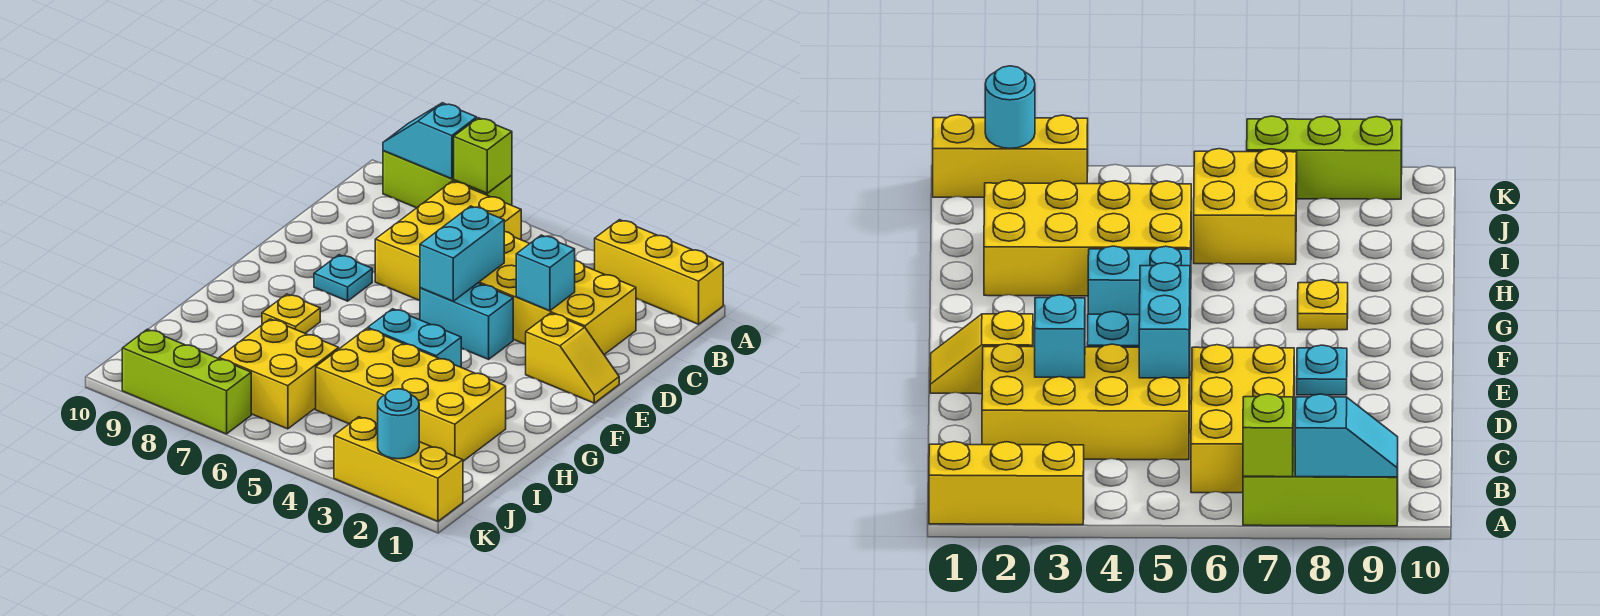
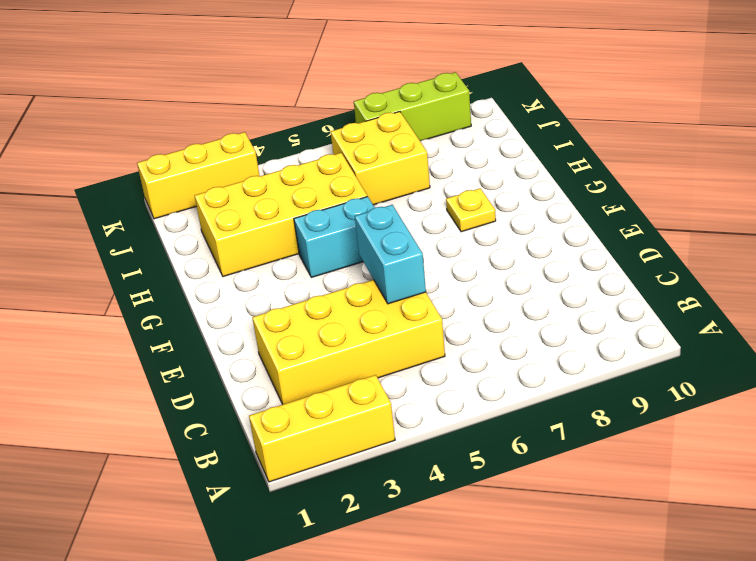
none -> lime 1x3 brick [383,151,512,208]
none -> yellow 2x3 brick [375,181,521,301]
none -> yellow 1x2 slope [526,313,619,403]

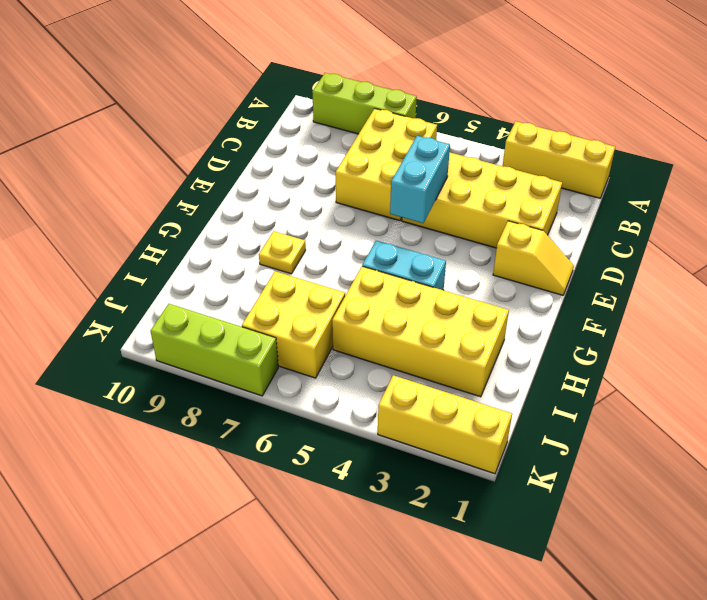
none -> cyan 1x2 brick [420,283,513,359]
none -> cyan 1x1 plate [314,255,372,301]
none -> lime 1x1 brick [454,118,512,193]

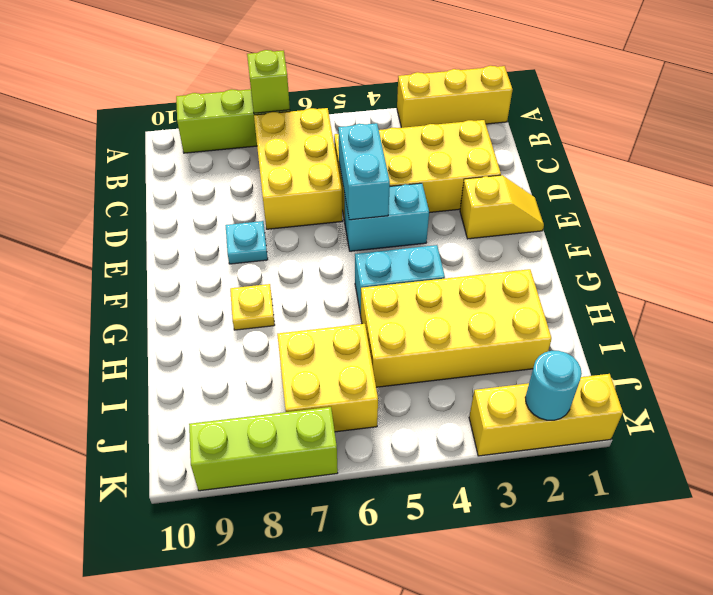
none -> cyan 1x2 slope [383,103,477,179]
none -> cyan 1x1 brick [516,235,575,311]

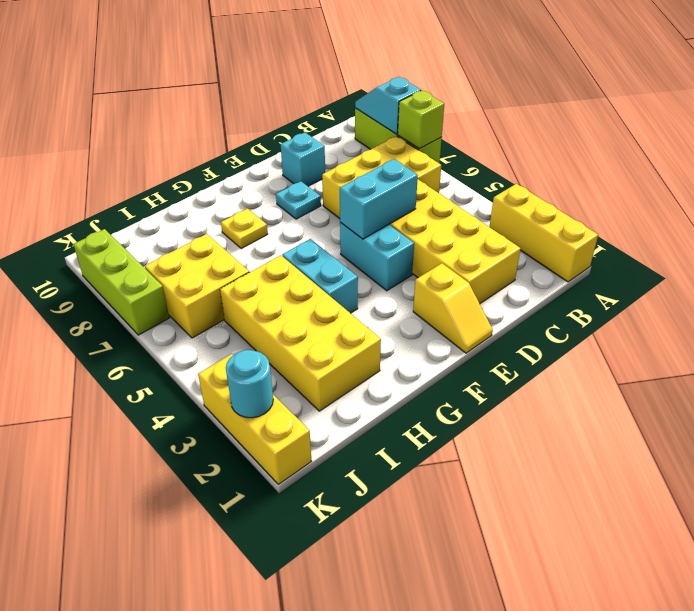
cyan 1x1 brick [281,132,325,186] -> cyan 1x1 brick moved to [516,235,575,311]

